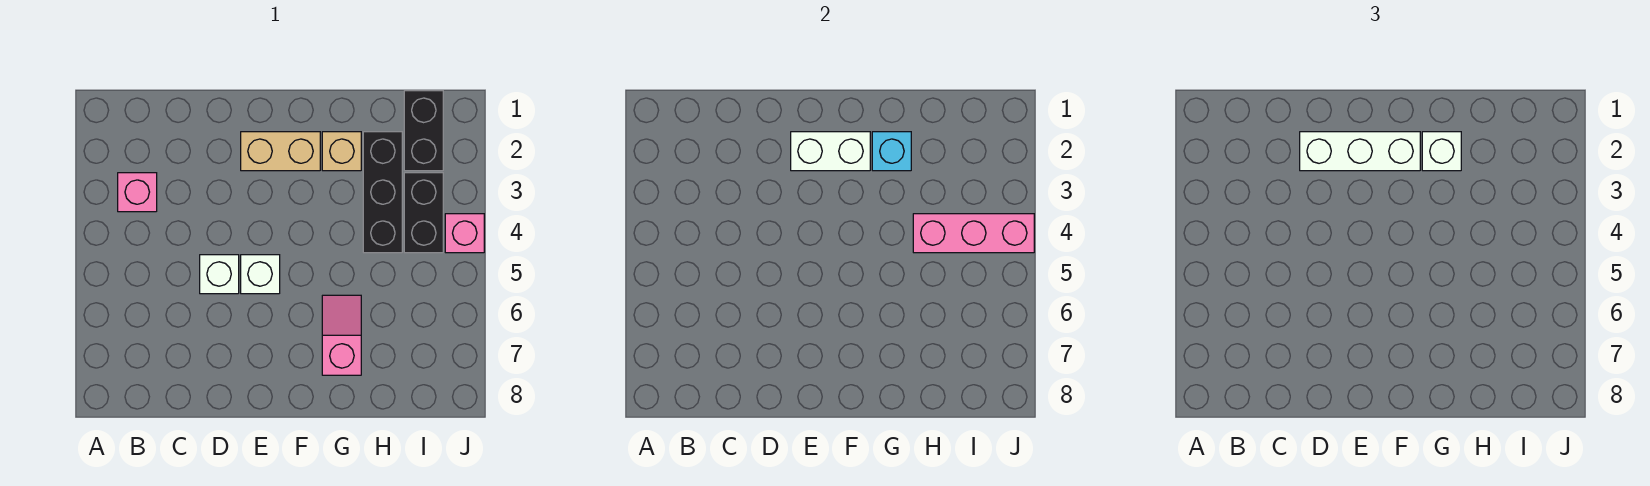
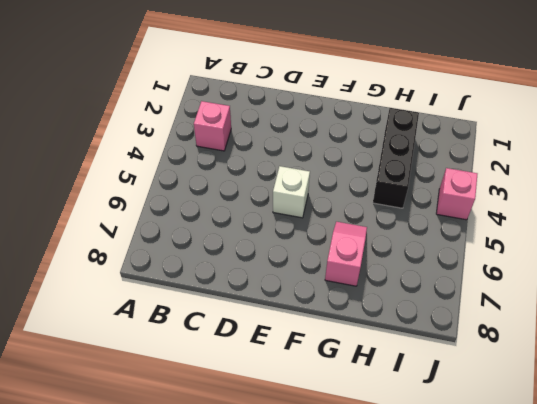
none -> white 1x1 brick [200,255,239,294]
none -> tan 1x2 brick [241,132,320,171]
none -> tan 1x1 brick [322,132,361,171]

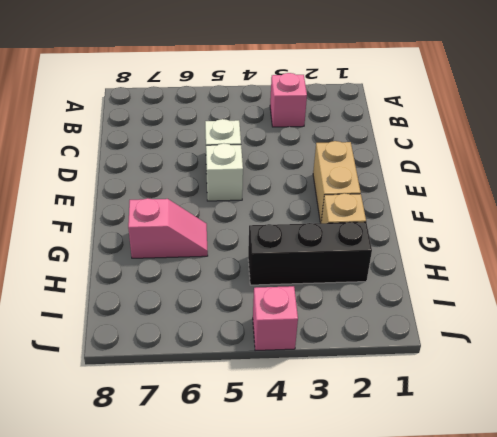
none -> black 1x2 brick [404,91,443,171]
none -> black 1x2 brick [404,173,443,253]
none -> white 1x2 brick [791,132,870,171]

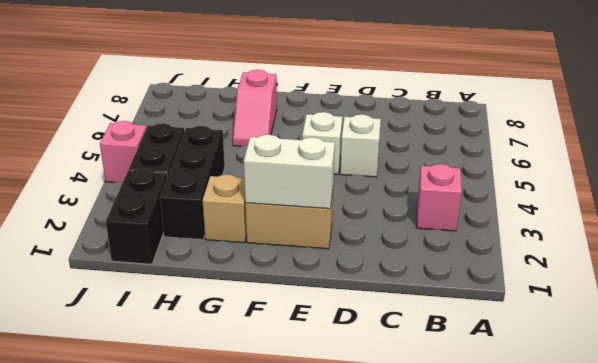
none -> cyan 1x1 brick [872,132,911,171]
none -> pink 1x3 brick [913,214,1034,253]
none -> white 1x3 brick [1300,132,1420,171]

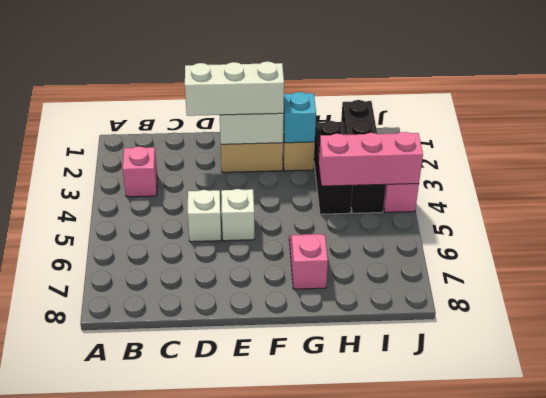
none -> white 1x1 brick [1422,132,1461,171]

